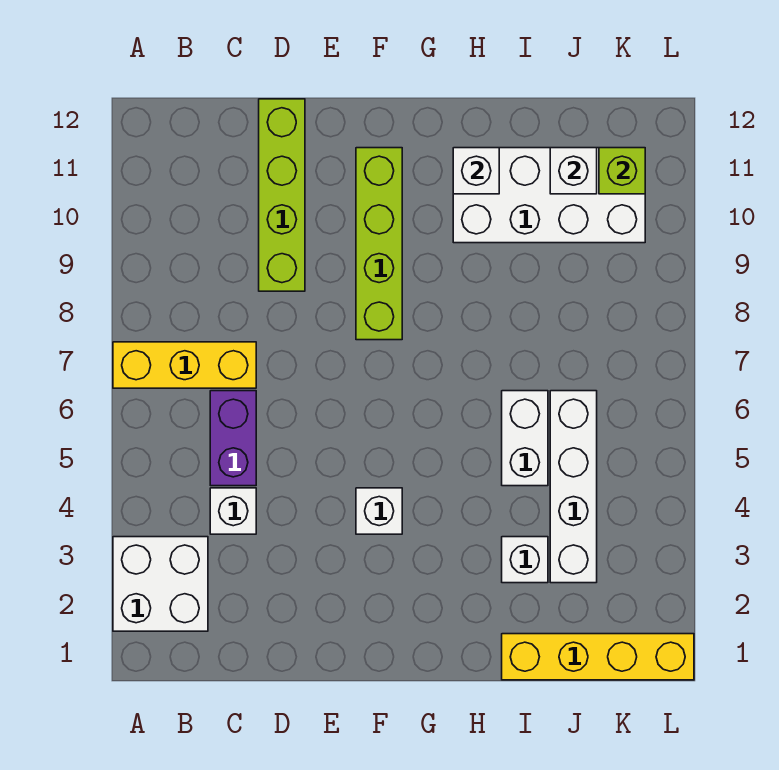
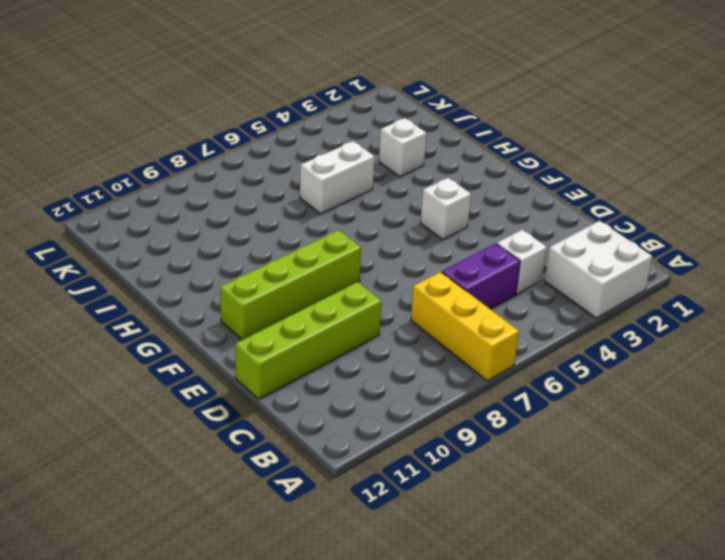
none -> white 2x4 brick [453,148,645,243]
none -> yellow 1x4 brick [502,634,694,680]
none -> white 1x4 brick [550,391,597,583]

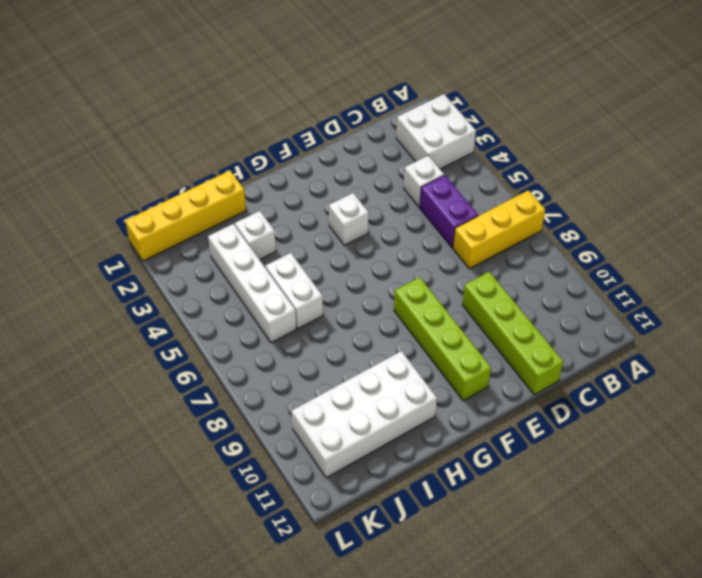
none -> white 1x1 brick [453,148,499,194]
none -> white 1x1 brick [550,148,597,194]
none -> lime 1x1 brick [599,148,645,194]

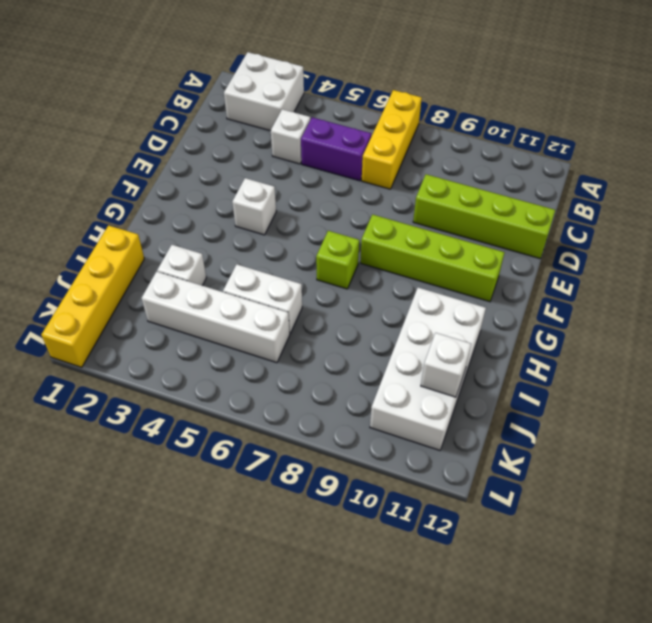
lime 1x1 brick [316,231,359,289] -> lime 1x1 brick moved to [599,148,645,194]
none -> white 1x1 brick [453,148,499,194]

